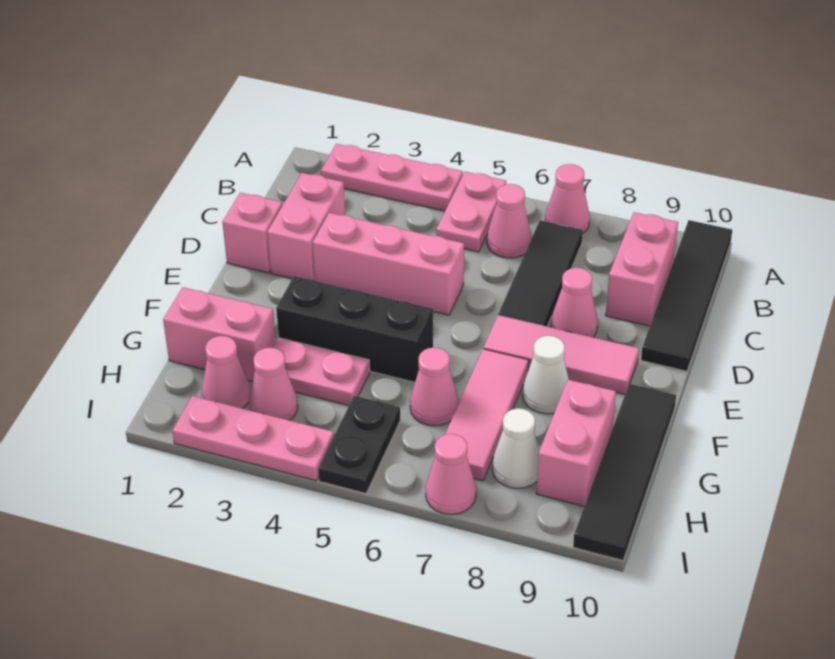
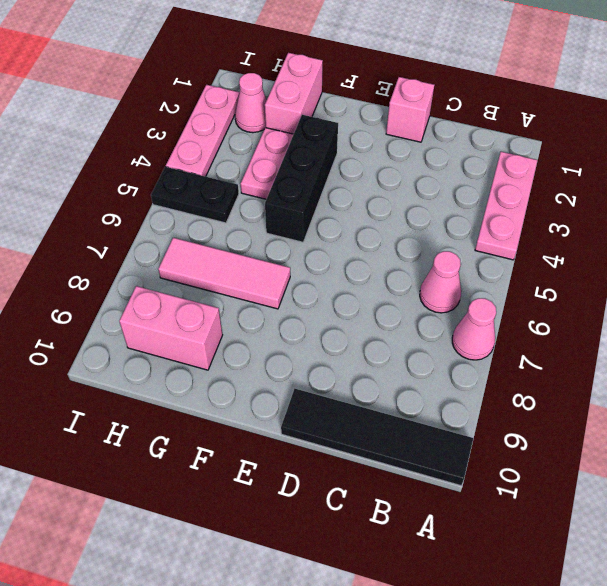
none -> pink 1x2 plate [436,172,506,252]
none -> black 1x3 tile [498,220,583,326]
none -> pink 1x2 brick [606,212,678,326]

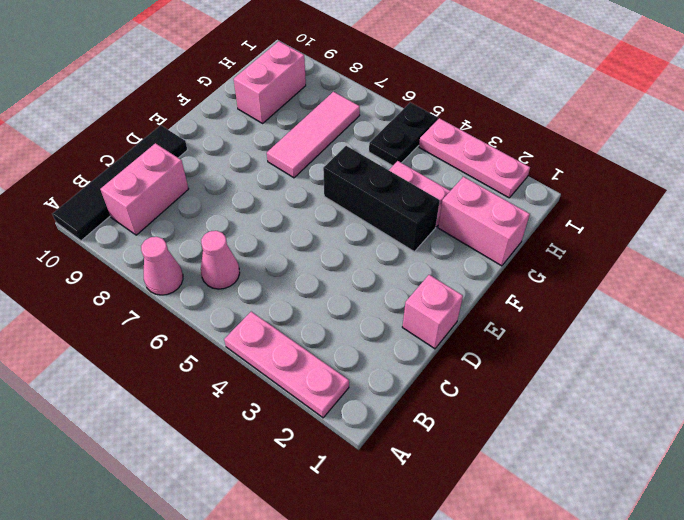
none -> pink 1x2 plate [436,172,506,252]
none -> black 1x3 tile [498,220,583,326]
none -> pink 1x2 brick [267,173,345,280]

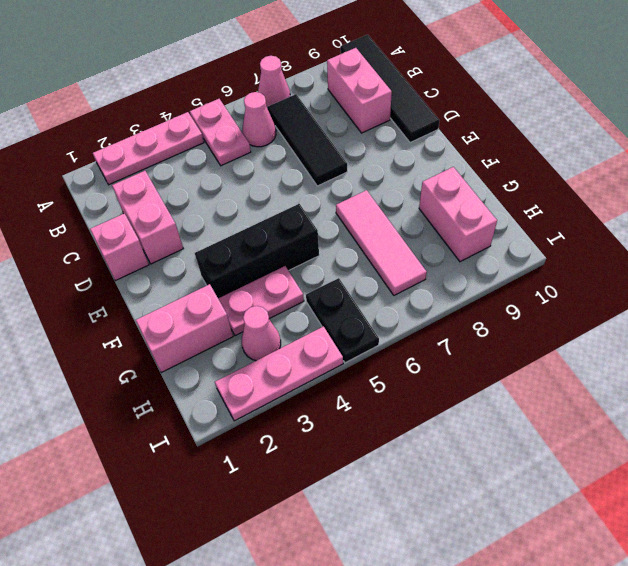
none -> pink 1x3 brick [313,213,464,315]
none -> pink 1x1 cone [551,268,598,337]
none -> pink 1x3 tile [484,315,639,394]

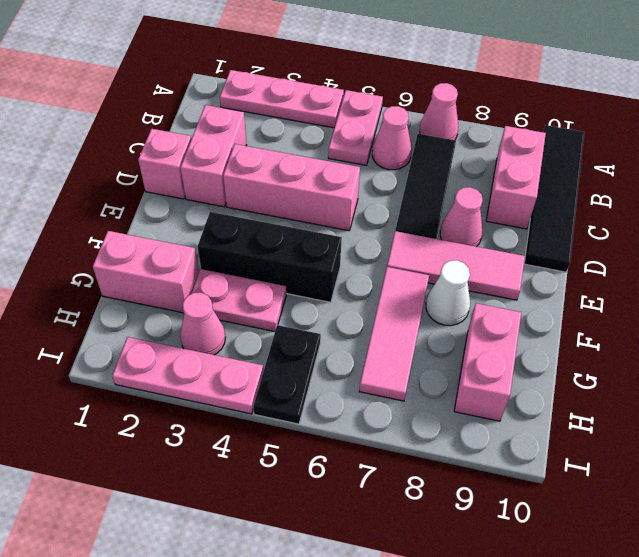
none -> black 1x4 tile [573,384,676,560]
none -> pink 1x1 cone [410,347,459,426]
none -> pink 1x1 cone [202,336,250,408]

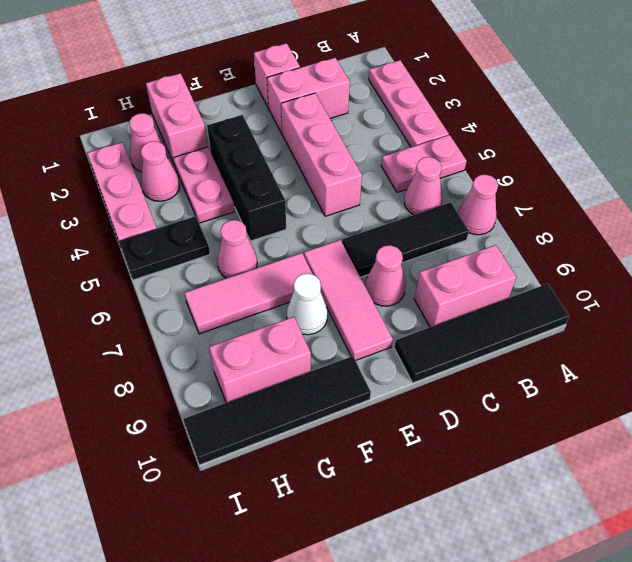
none -> white 1x1 cone [492,408,539,489]
none -> pink 1x1 cone [426,434,476,515]

